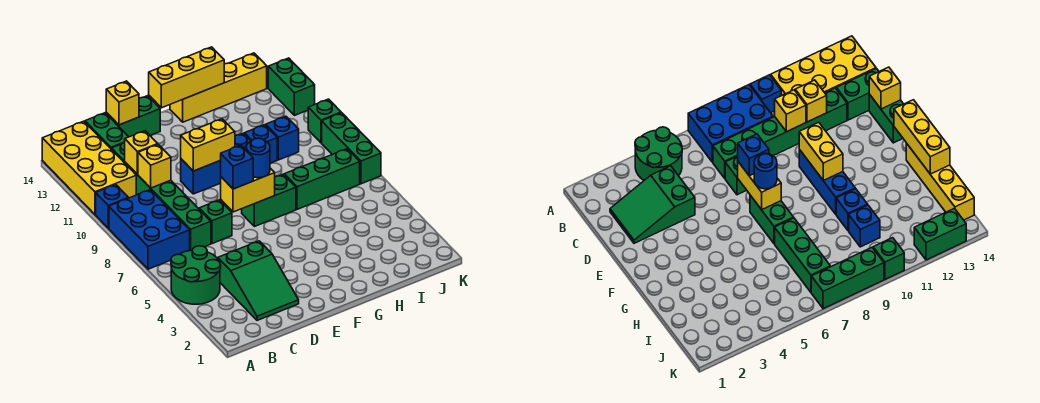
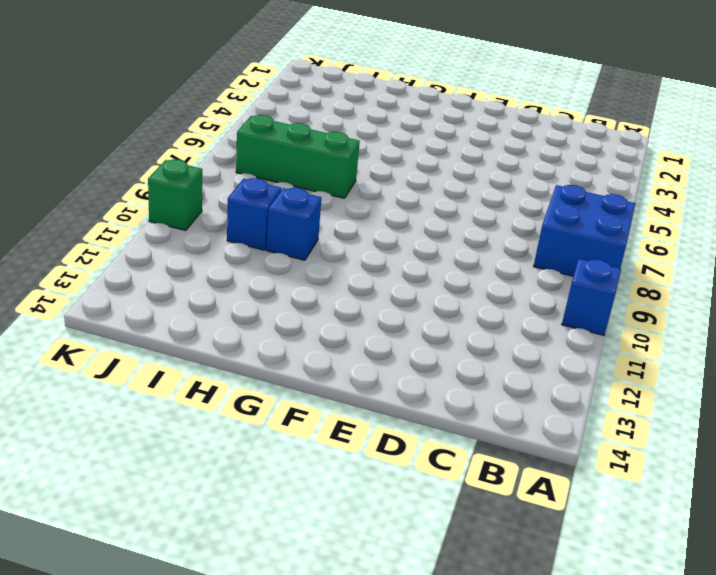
blue 2x2 brick [534,185,636,276] -> blue 2x3 brick [109,190,190,269]
none -> green 2x2 round brick [171,246,221,304]
none -> yellow 2x4 brick [42,121,136,214]
none -> green 2x3 slope [218,241,299,320]

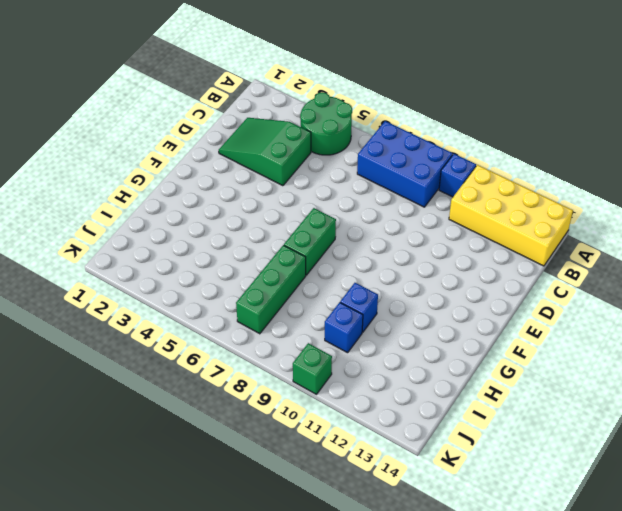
none -> green 1x6 brick [112,142,211,251]
none -> green 1x2 brick [85,113,128,150]
none -> green 1x1 brick [199,200,232,244]

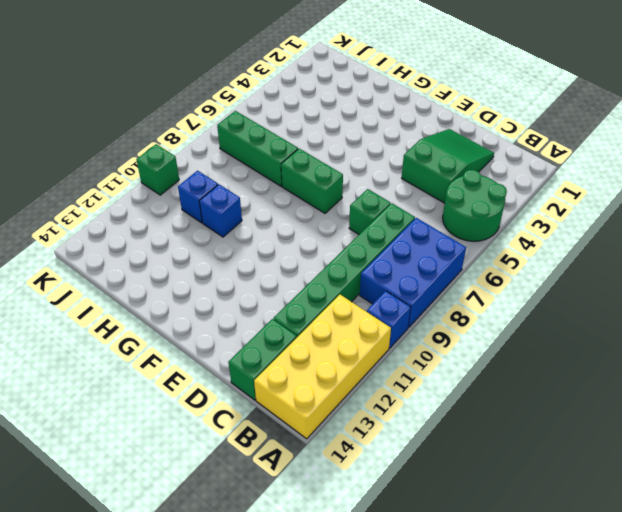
none -> green 1x2 brick [106,96,160,137]
none -> blue 1x3 brick [181,133,251,194]
none -> yellow 1x4 brick [170,53,267,122]

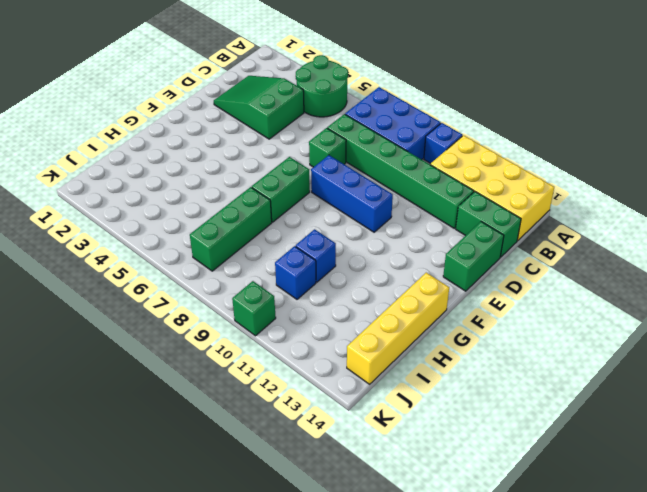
blue 1x3 brick [311,155,393,232] -> blue 1x3 brick turned to [181,133,251,194]
none -> green 1x3 brick [322,113,381,184]
none -> green 1x2 brick [268,58,315,116]
none -> yellow 1x1 brick [138,144,171,188]

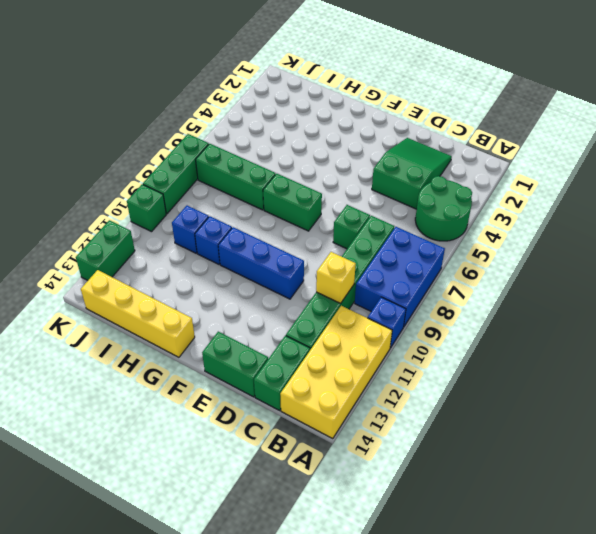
none -> yellow 1x1 brick [125,131,158,175]
none -> yellow 1x1 brick [106,81,139,125]
none -> yellow 1x2 brick [221,168,275,212]

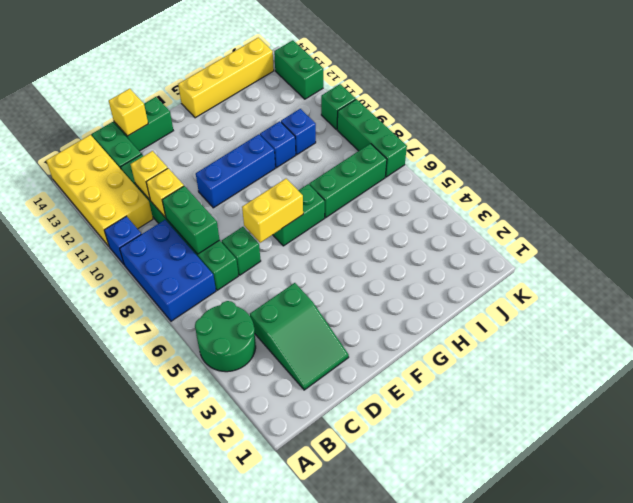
green 1x2 brick [162,186,220,254] -> none
none -> yellow 1x2 brick [181,119,235,171]
none -> yellow 1x3 brick [149,47,224,108]
none -> blue 1x1 brick [221,145,253,189]

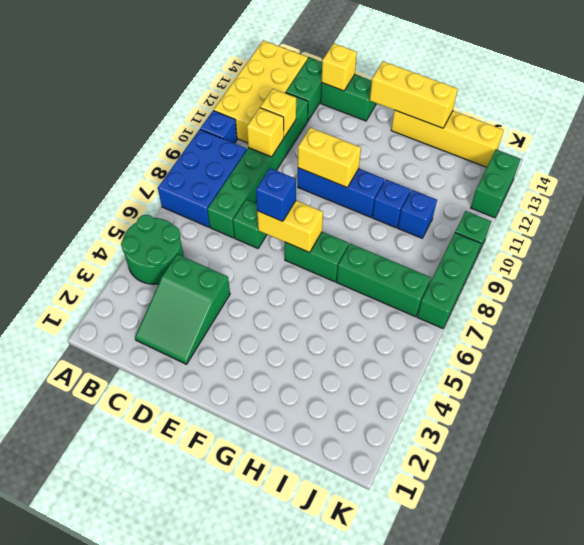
none -> blue 1x1 round brick [246,138,270,178]

